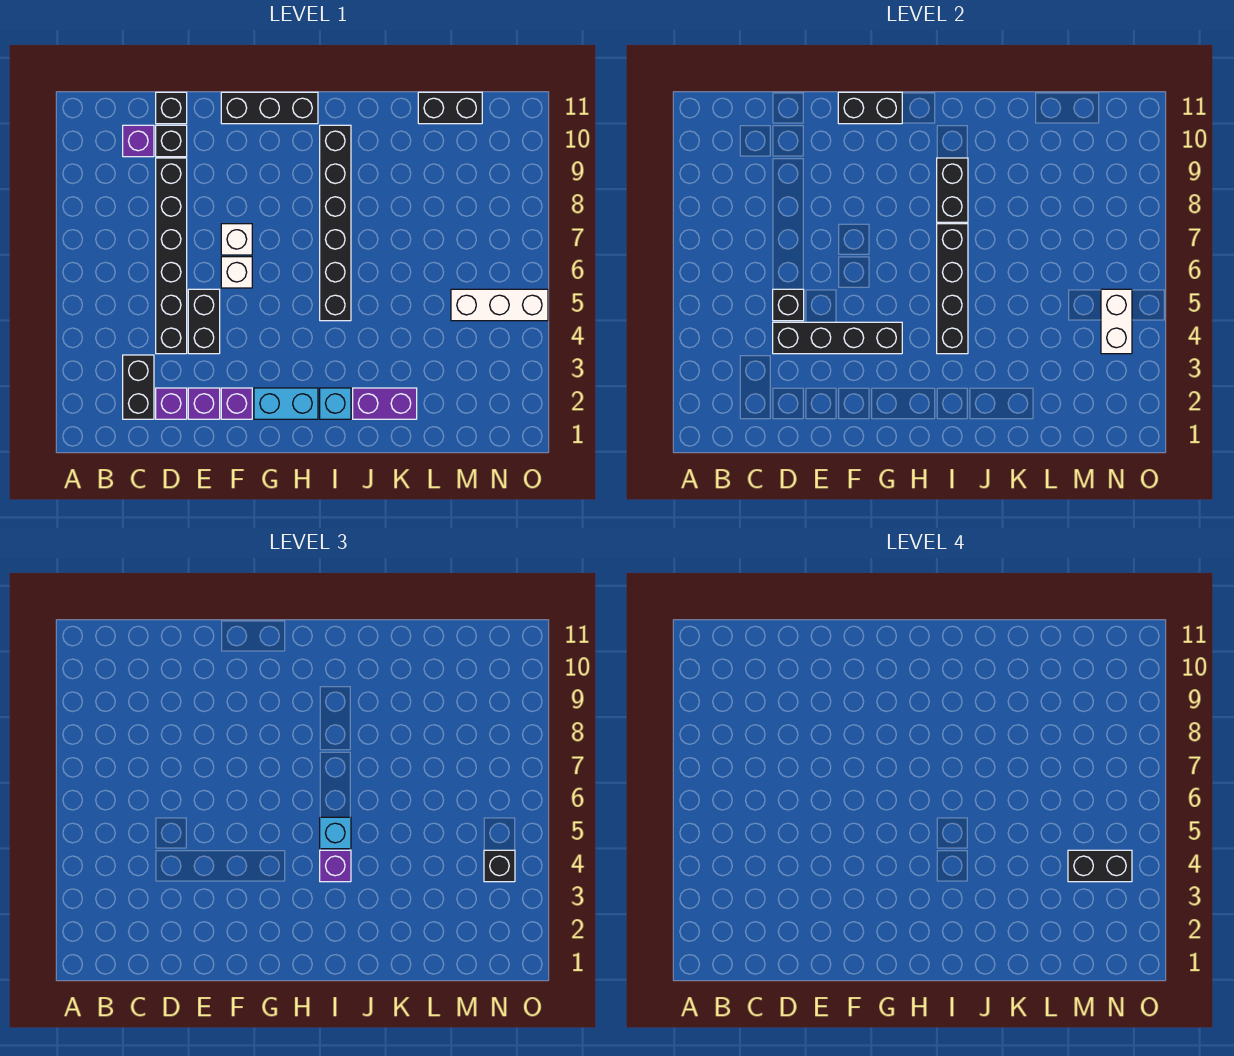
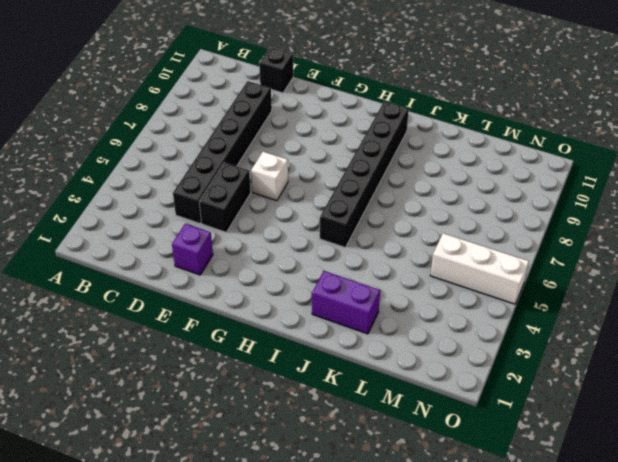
none -> black 1x2 brick [123,355,154,419]
none -> purple 1x1 brick [123,125,154,157]
none -> purple 1x1 brick [156,388,187,419]

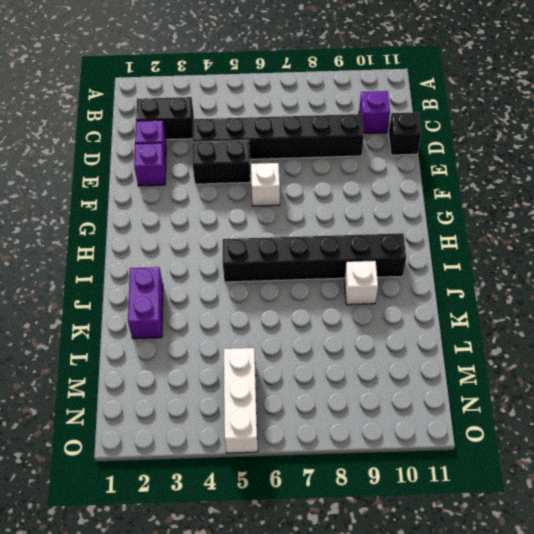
white 1x1 brick [344,260,378,305] -> white 1x1 brick moved to [221,224,252,255]
none -> black 1x1 brick [156,125,187,157]
none -> purple 1x1 brick [221,388,252,419]
none -> black 1x3 brick [221,92,318,124]

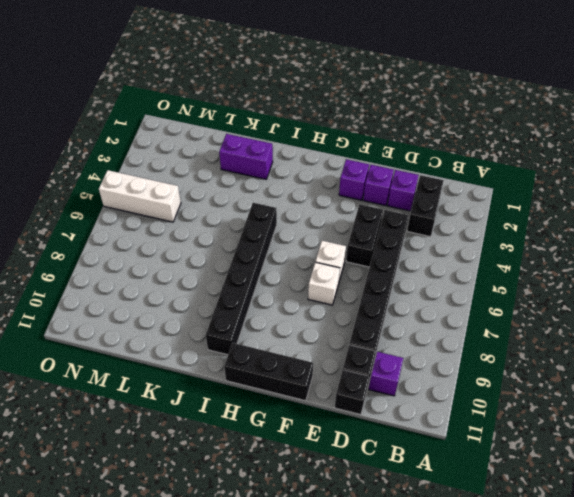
none -> cyan 1x2 brick [254,388,318,419]
none -> cyan 1x1 brick [320,388,351,419]
none -> black 1x2 brick [418,92,482,124]

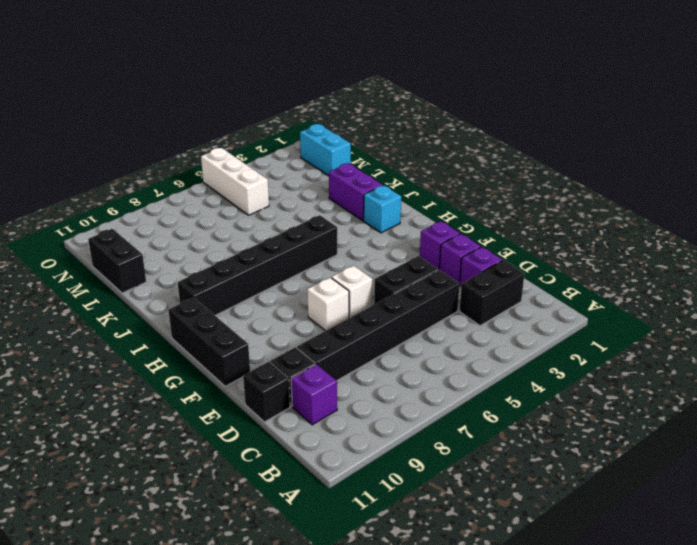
cyan 1x2 brick [300,124,351,176] -> cyan 1x2 brick moved to [254,388,318,419]
none -> black 1x4 brick [773,322,902,354]
none -> black 1x1 brick [773,289,804,321]
none -> black 1x2 brick [838,92,902,124]

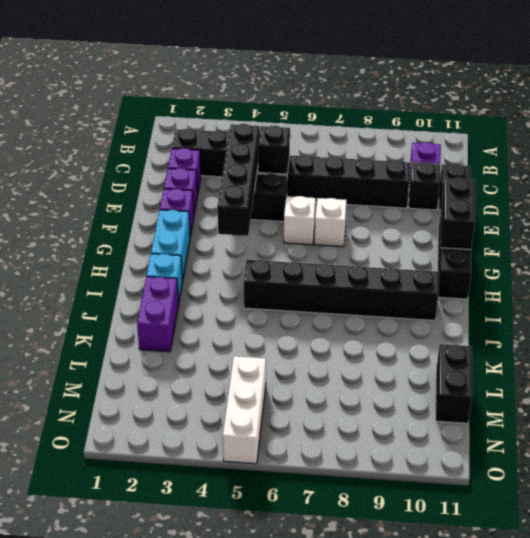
none -> black 1x4 brick [937,224,968,354]
none -> black 1x2 brick [937,158,968,222]
none -> white 1x2 brick [1101,289,1132,354]

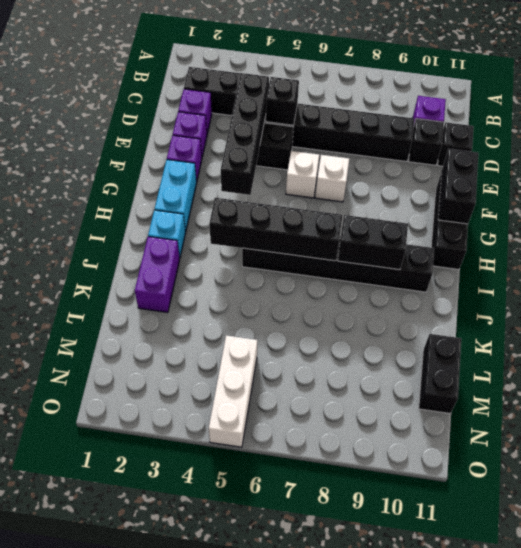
none -> white 1x2 brick [1101,289,1132,354]
none -> purple 1x1 brick [320,850,351,882]
none -> cyan 1x1 brick [320,817,351,849]

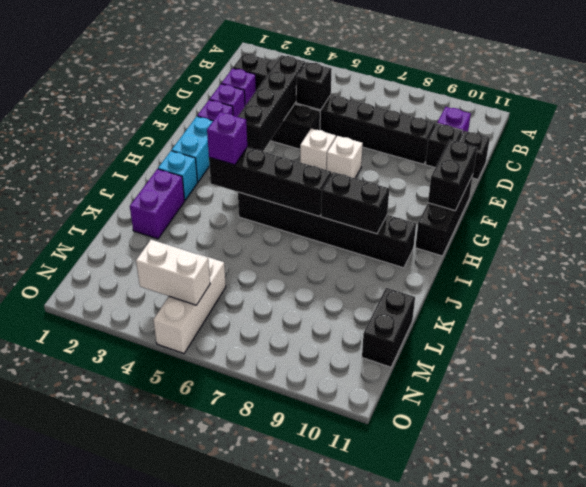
none -> cyan 1x1 brick [320,817,351,849]
none -> black 1x1 brick [484,850,515,882]
none -> black 1x2 brick [1068,850,1132,882]

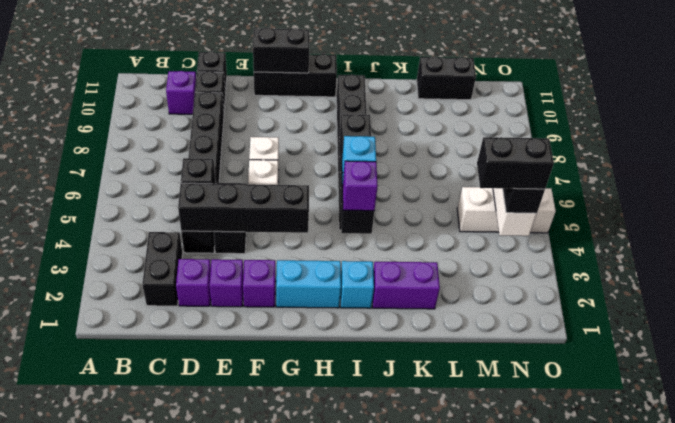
none -> black 1x2 brick [937,158,968,222]

